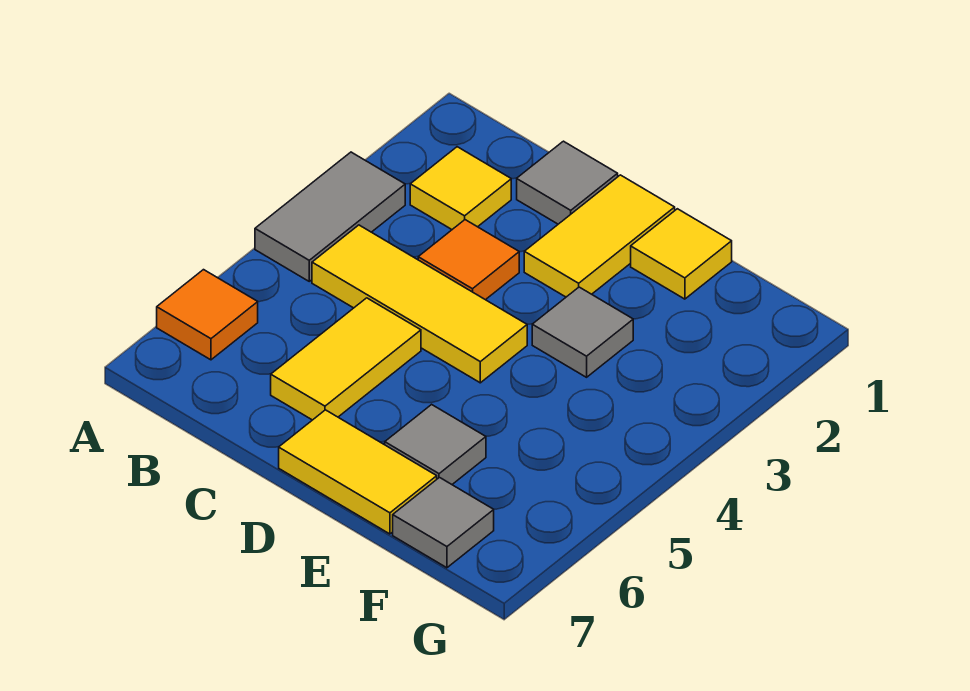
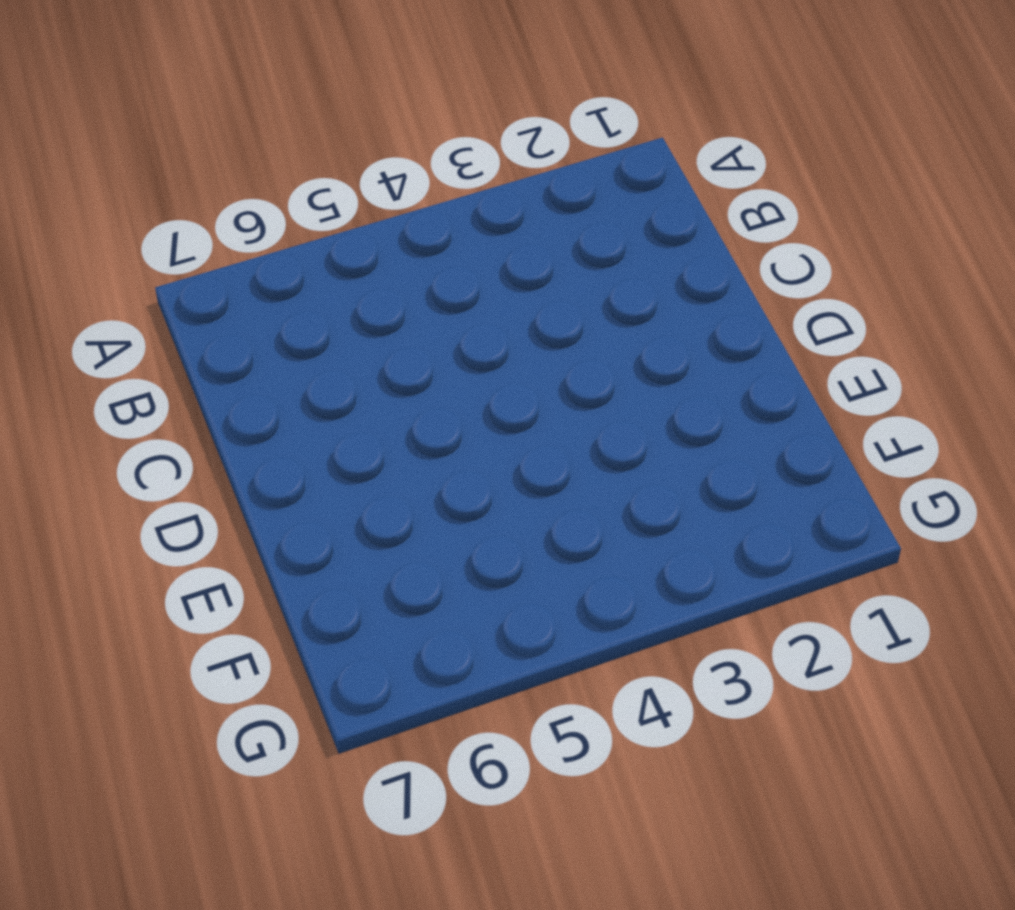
none -> grey 1x2 tile [255,152,405,281]
none -> orange 1x1 tile [157,270,258,360]
none -> yellow 1x1 tile [410,147,511,229]

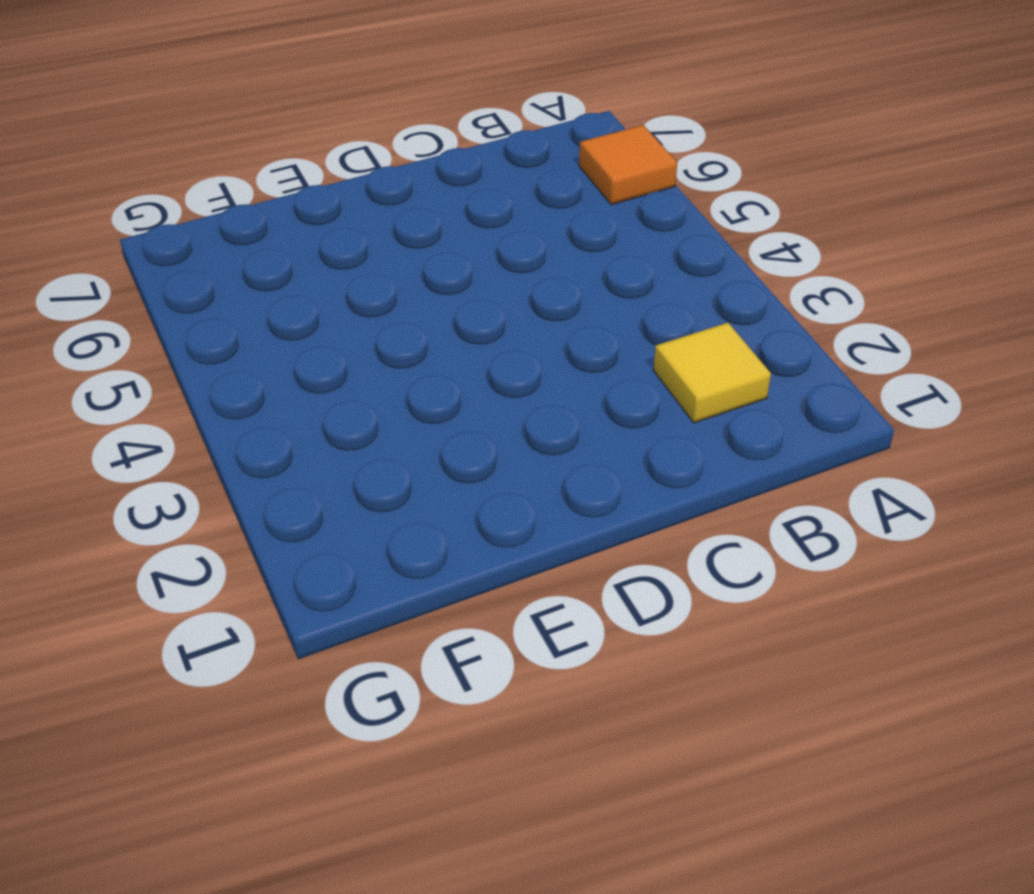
none -> grey 1x2 tile [255,152,405,281]
none -> yellow 1x3 tile [312,225,527,383]
none -> grey 1x1 tile [517,141,618,224]

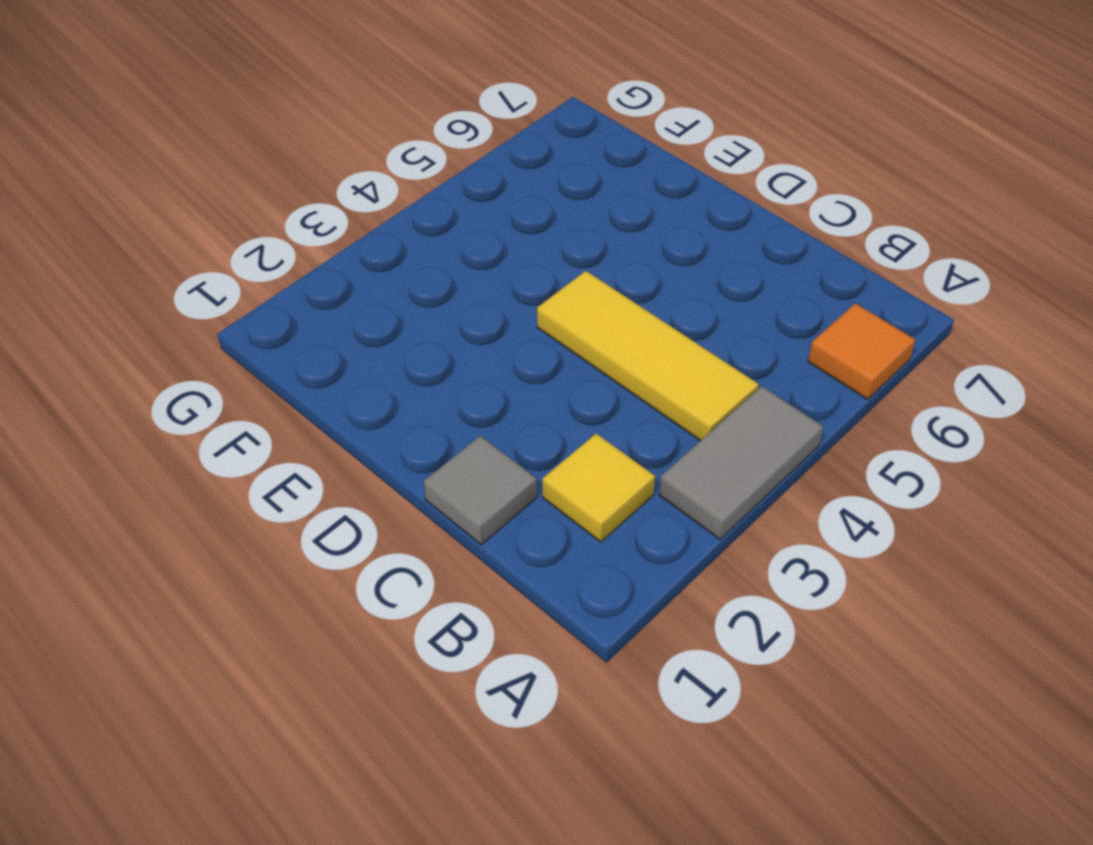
none -> orange 1x1 tile [418,220,519,300]
none -> yellow 1x2 tile [271,298,421,420]
none -> yellow 1x2 tile [524,175,675,297]

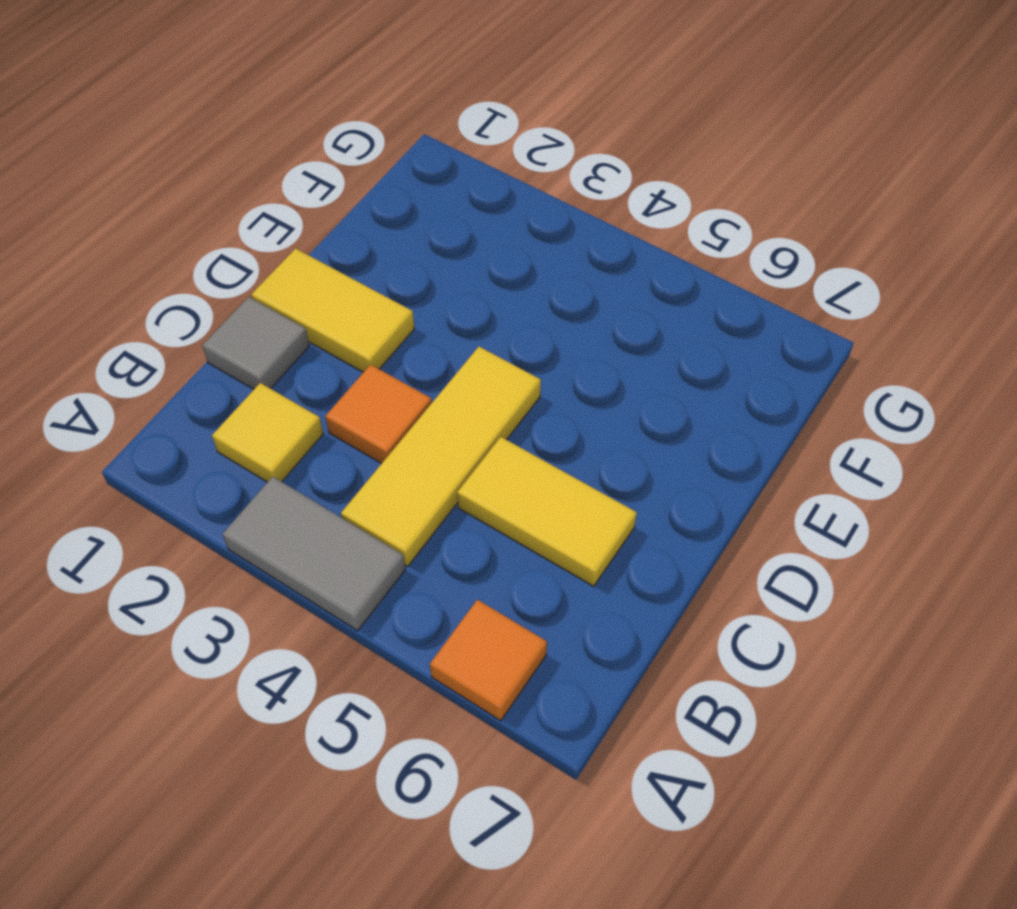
none -> yellow 1x2 tile [279,410,437,534]
none -> yellow 1x1 tile [631,209,732,299]
none -> grey 1x1 tile [532,287,633,377]

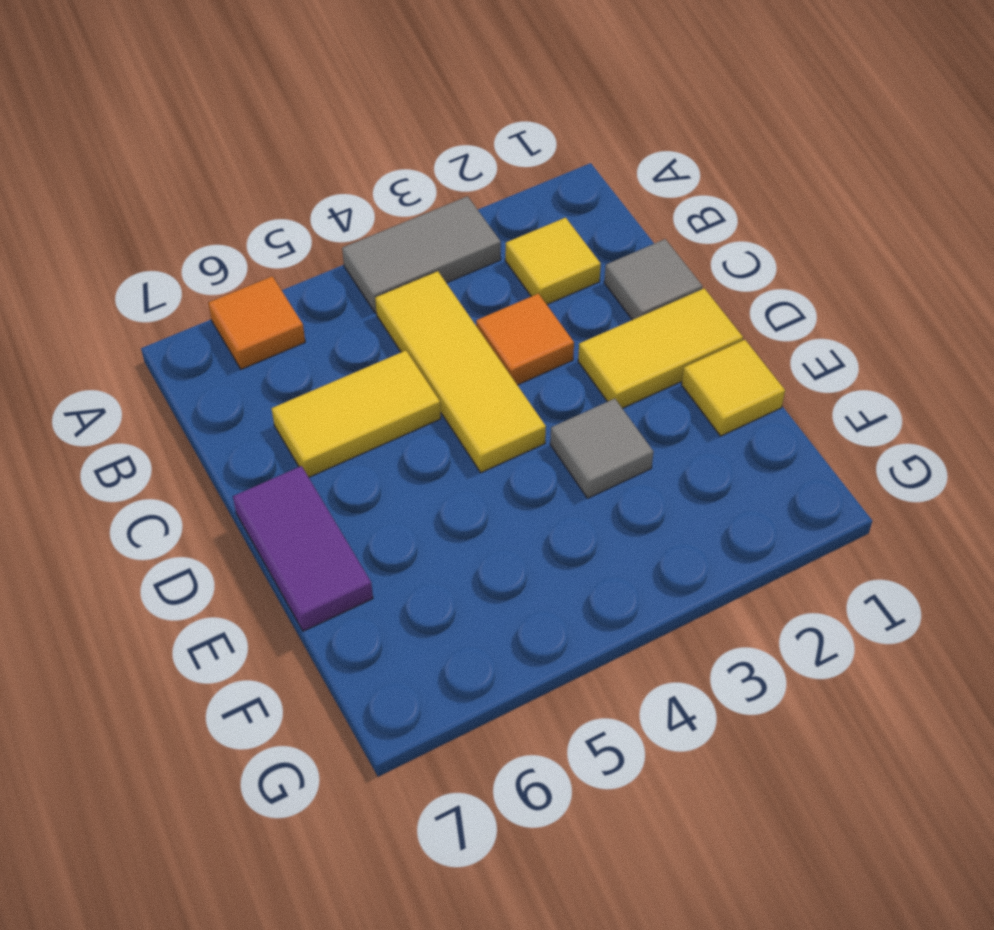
purple 1x2 tile [233,466,373,631] -> yellow 1x2 tile [279,410,437,534]
none -> grey 1x1 tile [385,405,486,484]
none -> grey 1x1 tile [393,478,494,568]

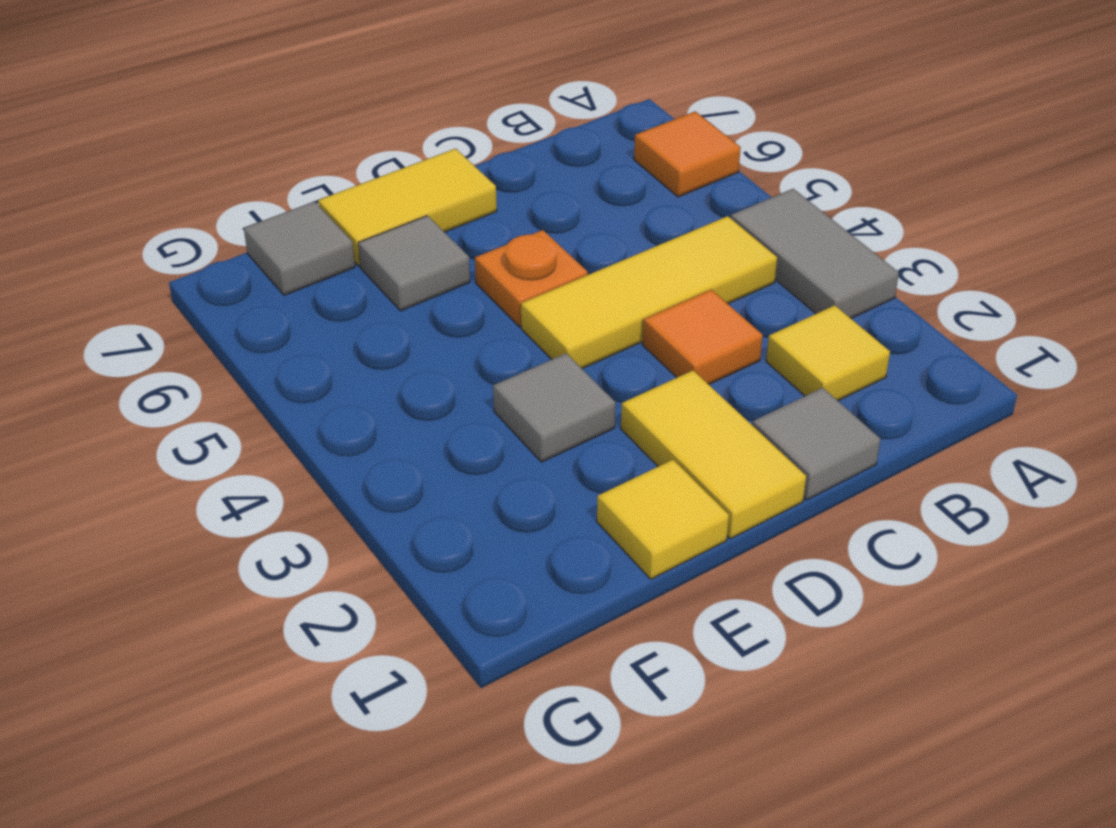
orange 1x1 plate [475,230,588,327] -> none
none -> yellow 1x2 tile [271,298,421,420]

